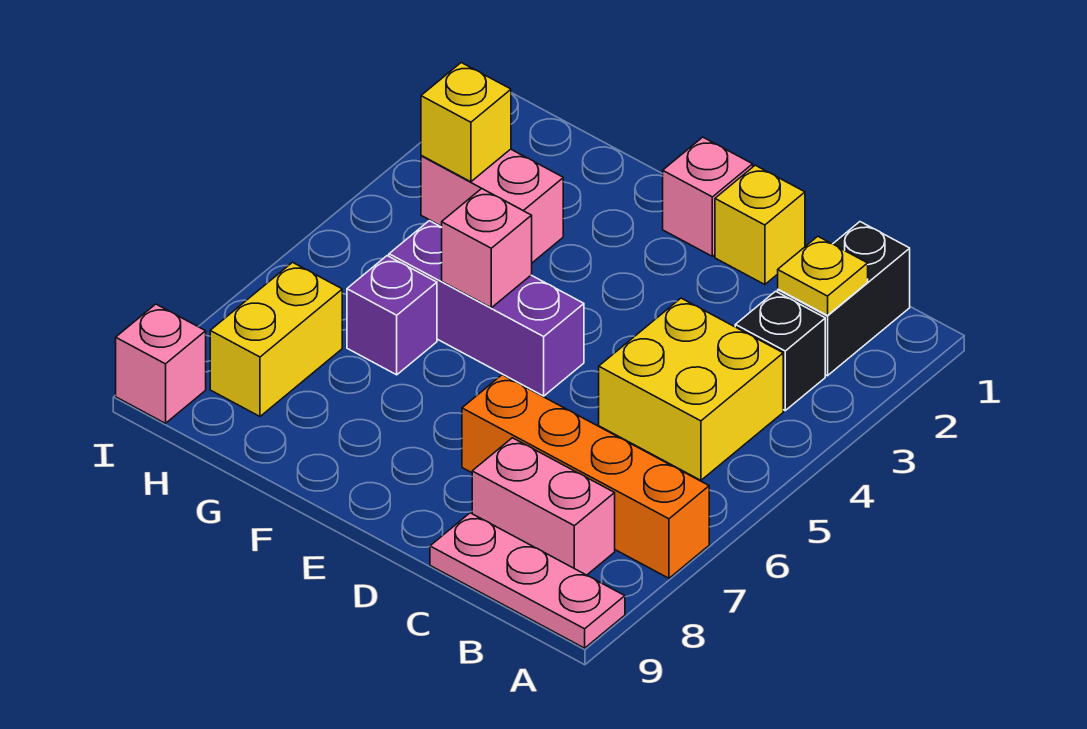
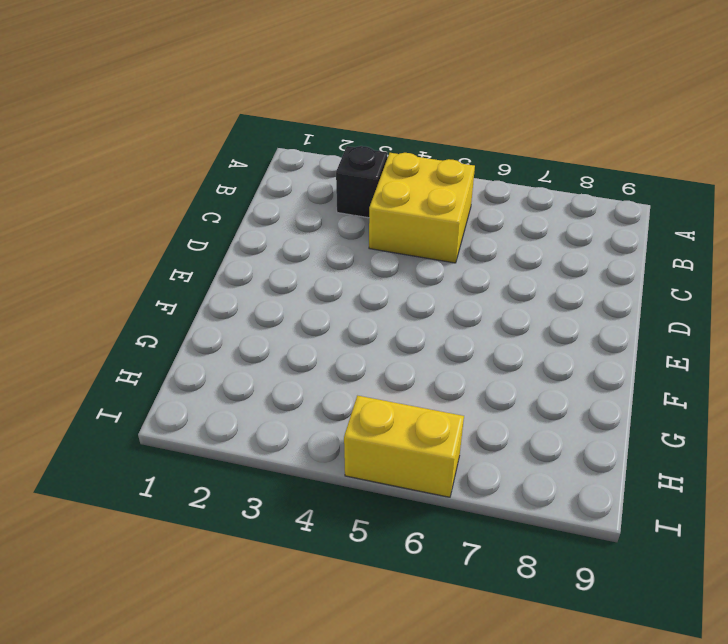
yellow 1x2 brick [344,396,464,497] -> yellow 1x2 brick moved to [210,262,342,416]
none -> orange 1x4 brick [462,375,709,578]
none -> pink 1x3 plate [430,513,625,648]
none -> black 1x2 brick [778,222,910,376]

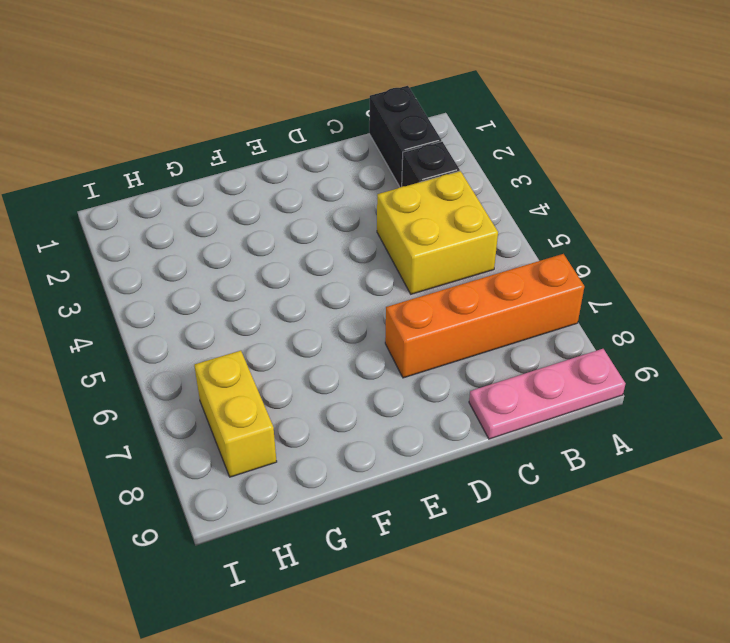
none -> pink 1x2 brick [472,438,615,575]
none -> yellow 1x1 brick [715,165,805,285]
none -> pink 1x1 brick [663,137,753,256]

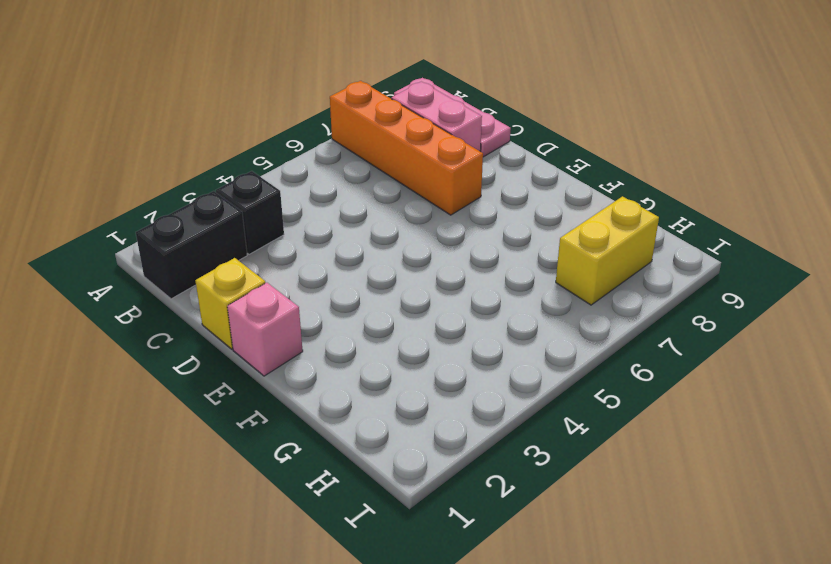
none -> yellow 2x2 brick [599,298,783,480]
none -> purple 1x3 brick [389,221,584,396]
none -> pink 1x2 brick [421,149,563,263]

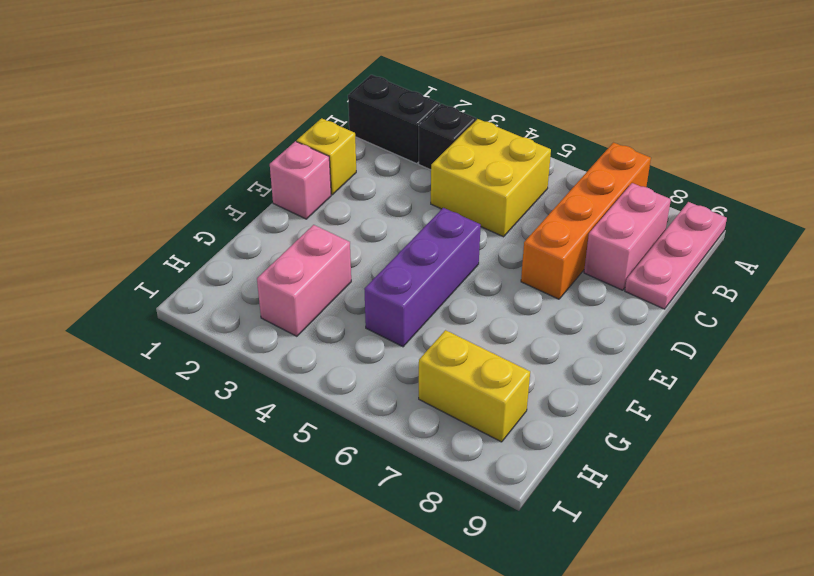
none -> purple 1x1 brick [347,256,437,375]
none -> pink 1x1 brick [116,304,206,423]
none -> yellow 1x1 plate [778,236,868,316]

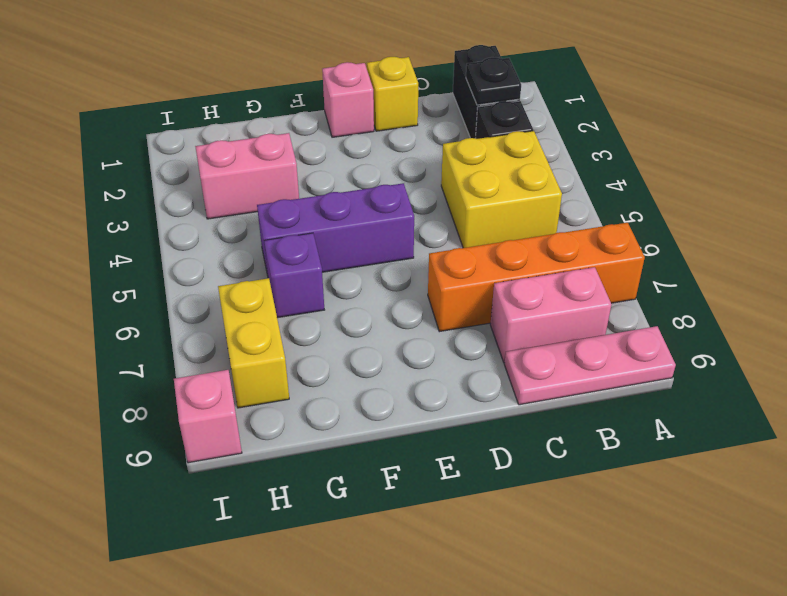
black 1x1 plate [466,57,521,105] -> yellow 1x1 plate [778,236,868,316]
none -> pink 1x1 brick [442,189,532,308]
none -> yellow 1x1 brick [421,63,511,182]

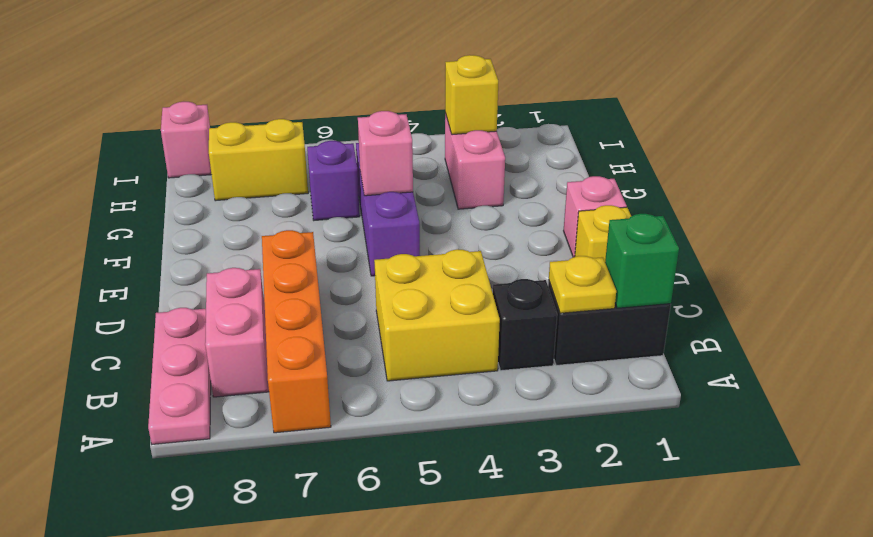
green 1x1 brick [605,214,679,308] -> none

